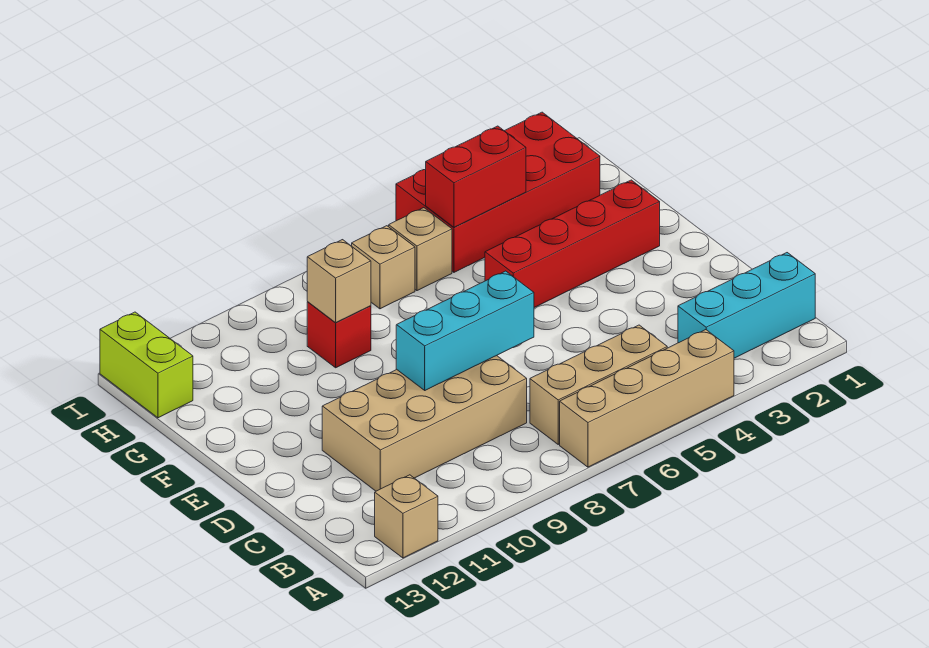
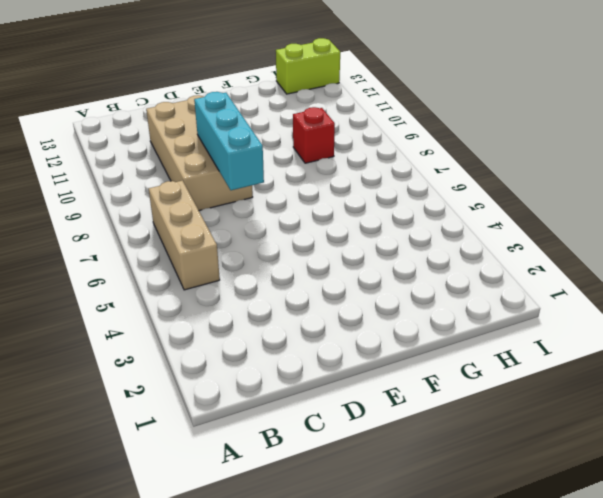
none -> tan 1x4 brick [560,330,734,467]
none -> tan 1x1 brick [375,475,438,558]
none -> cyan 1x3 brick [678,253,815,358]

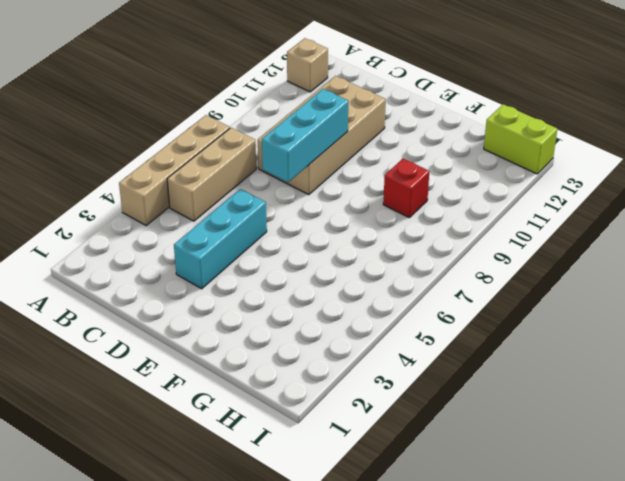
cyan 1x3 brick [174,189,267,289] -> cyan 1x3 brick moved to [678,253,815,358]
none -> red 1x4 brick [485,180,660,308]
none -> red 2x4 brick [396,112,600,272]
none -> tan 1x1 brick [389,208,452,291]

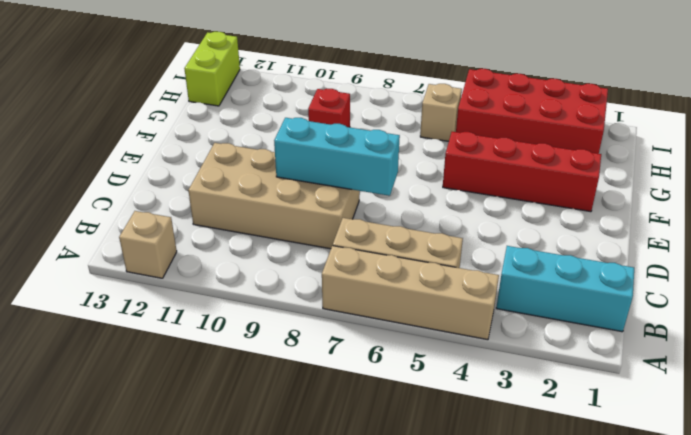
none -> tan 1x1 brick [352,226,415,309]
none -> tan 1x1 brick [307,240,371,323]
none -> red 1x2 brick [425,126,526,227]

